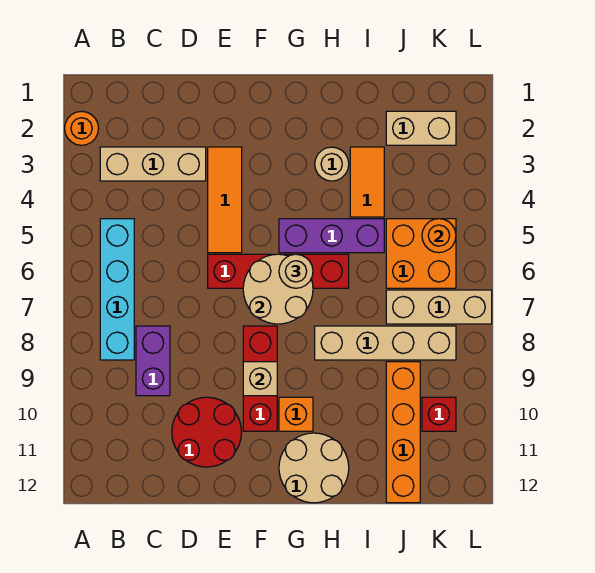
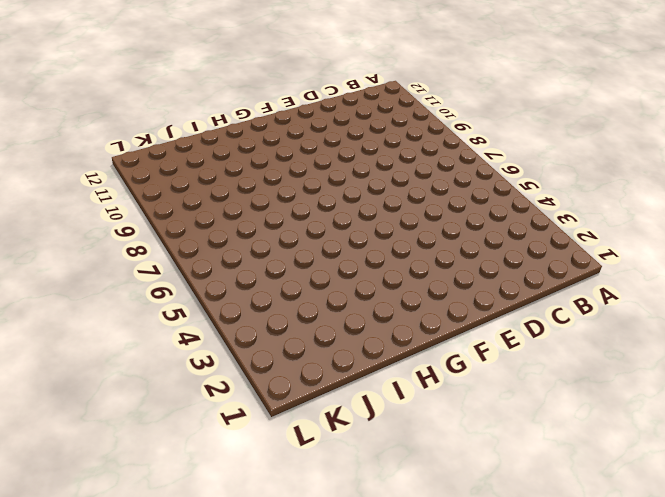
none -> orange 1x1 round brick [65,111,99,145]
none -> tan 1x3 brick [100,147,206,181]
none -> cyan 1x4 brick [100,219,134,360]

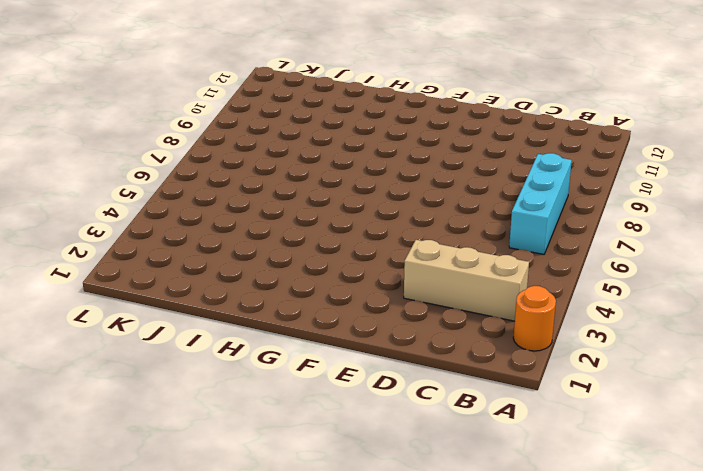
cyan 1x3 brick [509,153,572,254] -> cyan 1x4 brick [100,219,134,360]
none -> purple 1x2 brick [136,326,170,396]
none -> red 2x2 round brick [172,397,242,467]
none -> orange 1x3 tile [208,147,242,253]

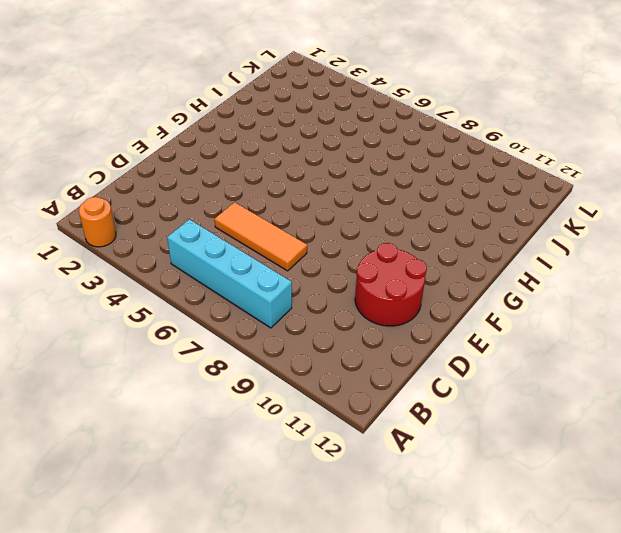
orange 1x3 tile [215,202,307,271] -> orange 1x3 tile moved to [208,147,242,253]
none -> tan 1x3 brick [100,147,206,181]
none -> purple 1x2 brick [136,326,170,396]
none -> red 1x4 brick [208,254,349,288]

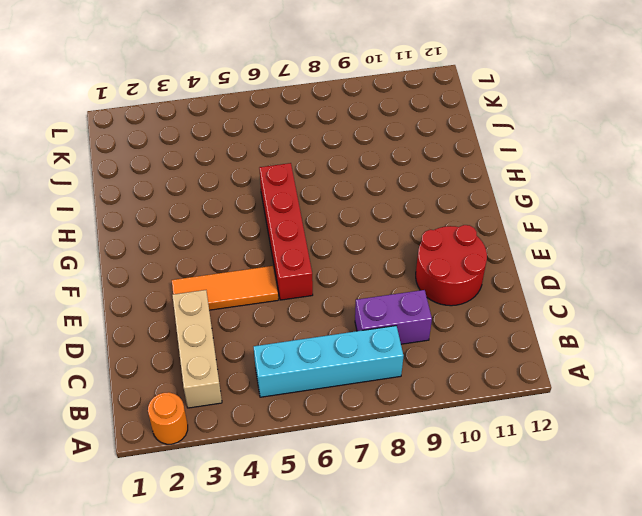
none -> red 1x3 brick [243,326,277,431]
none -> purple 1x3 brick [279,219,384,253]
none -> orange 1x1 brick [279,397,313,431]

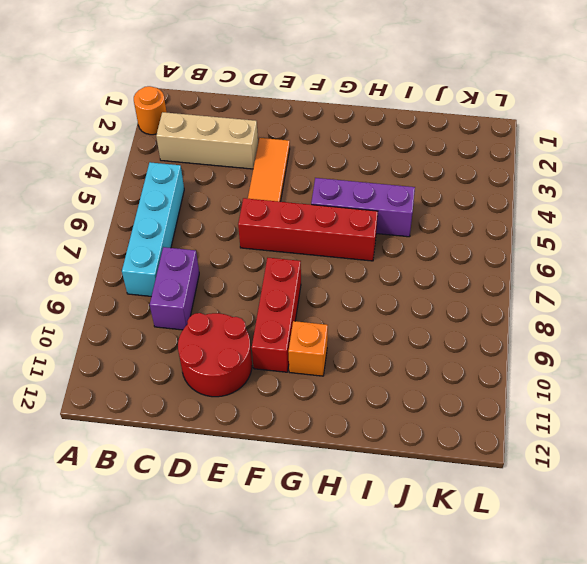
none -> tan 2x2 round brick [279,433,349,503]
none -> tan 1x1 round brick [315,147,349,181]
none -> tan 1x4 brick [315,326,456,360]

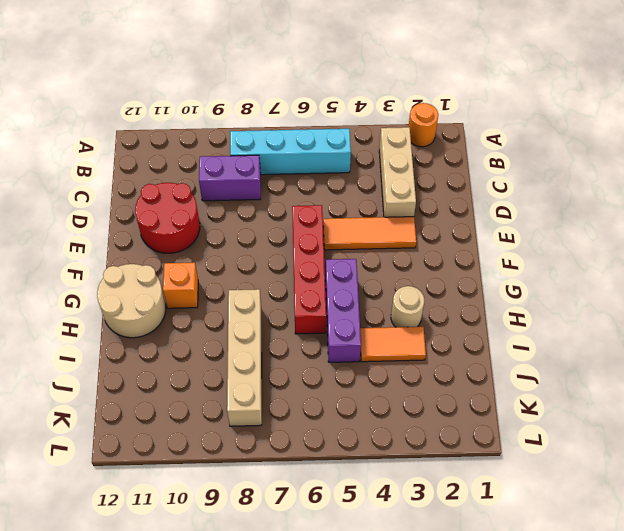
none -> red 1x3 brick [243,326,277,431]
none -> tan 1x2 brick [386,111,456,145]
none -> orange 2x2 brick [386,219,456,288]

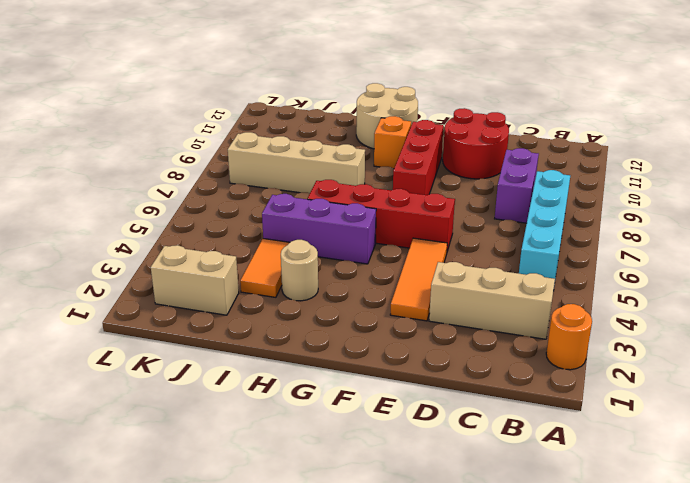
none -> orange 2x2 brick [386,219,456,288]
none -> tan 1x3 brick [386,290,492,324]
none -> orange 1x4 brick [386,362,420,503]

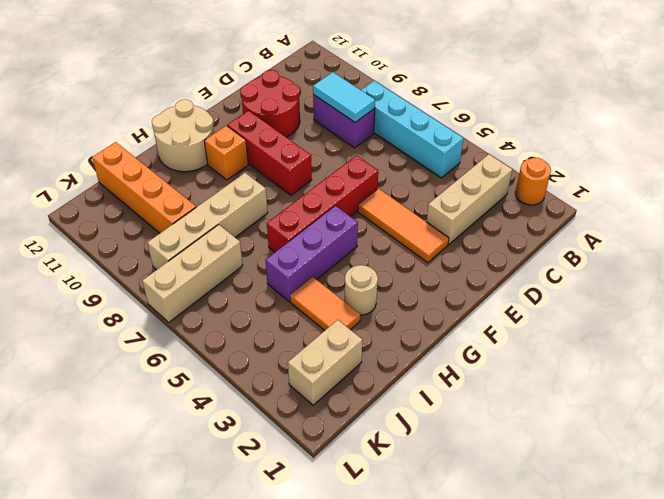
cyan 1x2 tile [313,72,375,122] -> none
none -> orange 2x2 brick [386,219,456,288]
none -> red 1x1 brick [422,397,456,431]
none -> tan 2x2 round brick [243,254,313,324]

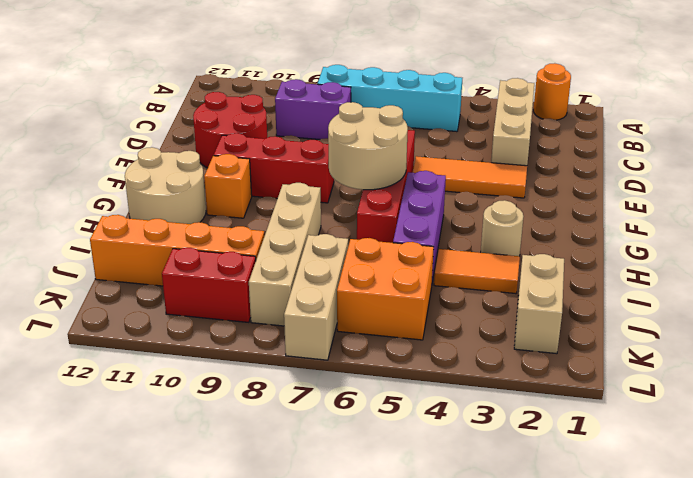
red 1x2 brick [162,248,256,322] -> red 1x1 brick [422,397,456,431]
none -> tan 1x1 brick [243,362,277,396]
none -> orange 1x1 round brick [422,219,456,253]
none -> tan 1x1 round brick [279,254,313,288]

